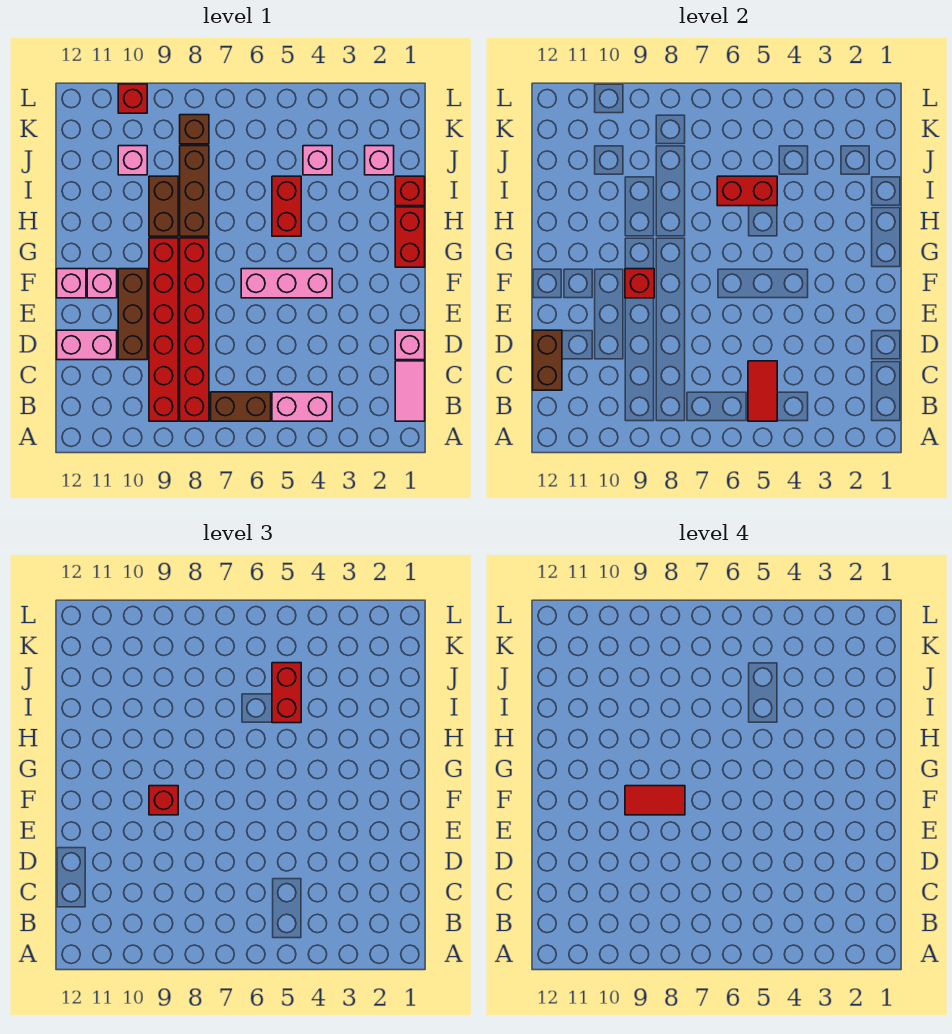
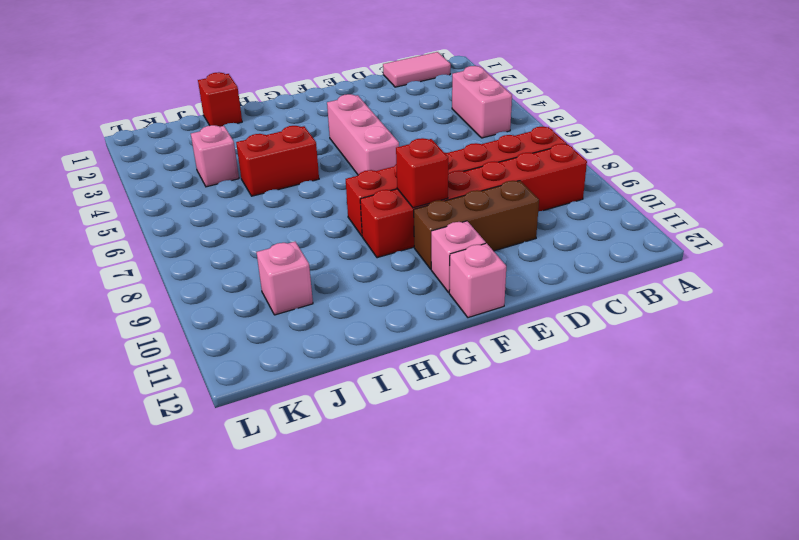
none -> brown 1x2 brick [211,392,271,421]
none -> pink 1x1 brick [395,330,425,360]
none -> pink 1x2 brick [57,330,117,360]

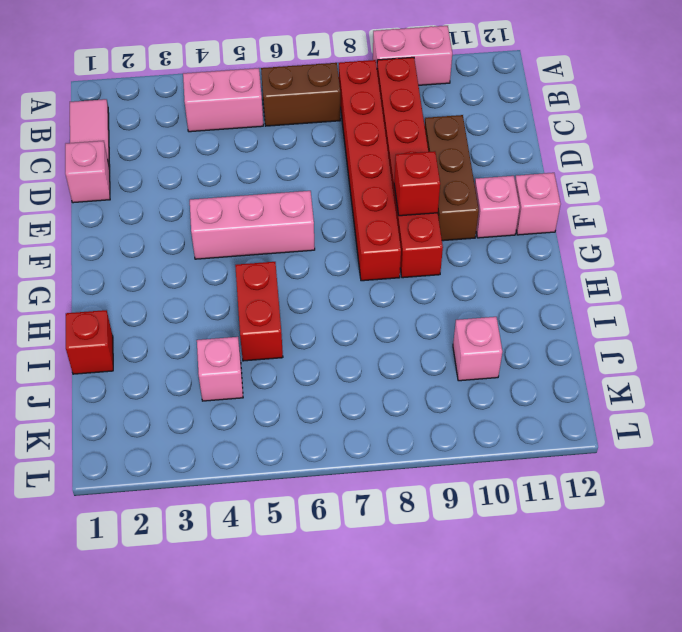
pink 1x2 brick [373,26,452,85] -> pink 1x2 brick moved to [57,330,117,360]
none -> red 1x2 brick [395,207,425,267]
none -> brown 1x3 brick [180,146,209,236]
none -> brown 1x2 brick [149,176,178,236]

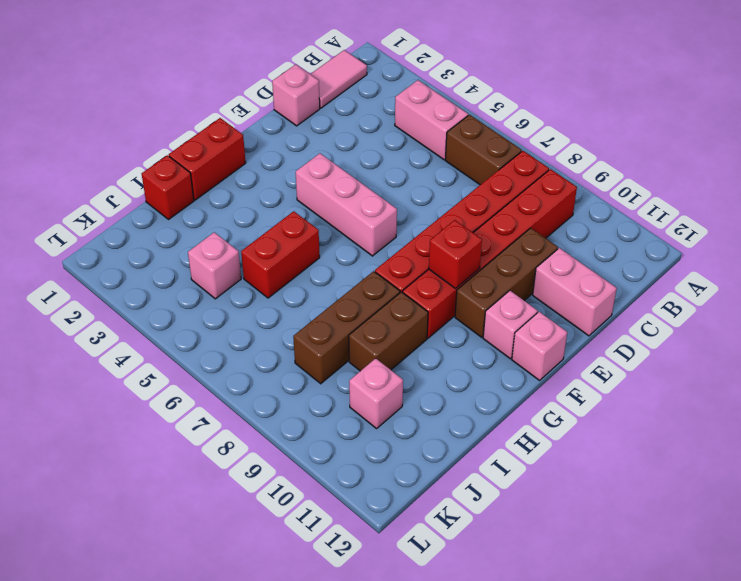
none -> pink 1x1 brick [365,146,394,175]
none -> brown 1x1 brick [180,115,209,144]
none -> red 1x1 brick [118,84,147,113]

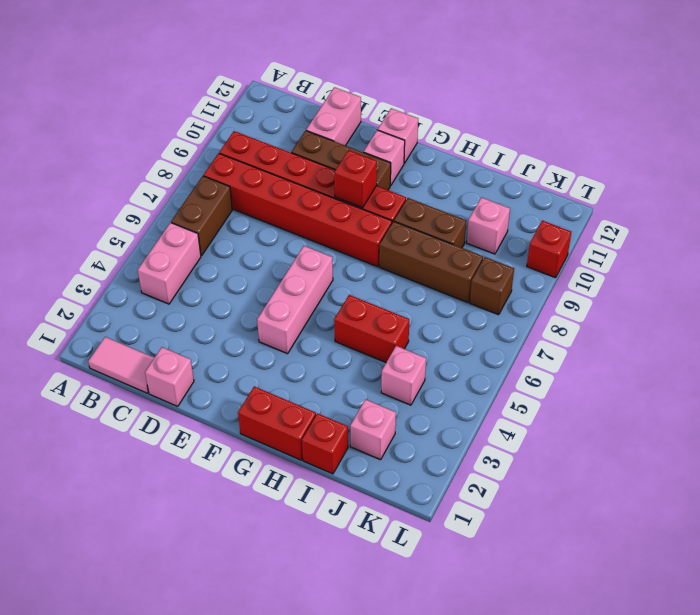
none -> red 1x2 tile [748,361,777,421]
none -> brown 1x2 brick [533,330,562,390]
none -> red 1x2 brick [717,176,777,206]

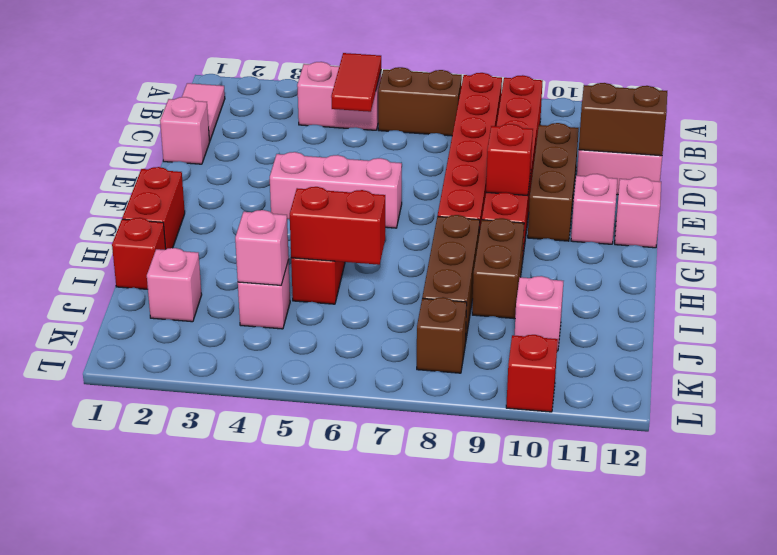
brown 1x2 brick [579,83,667,156] -> brown 1x2 brick turned to [533,330,562,390]
pink 1x1 brick [235,210,289,285] -> none
none -> red 1x1 brick [149,786,178,815]
none -> red 1x2 brick [272,663,301,723]
none -> red 1x2 tile [625,786,685,815]

